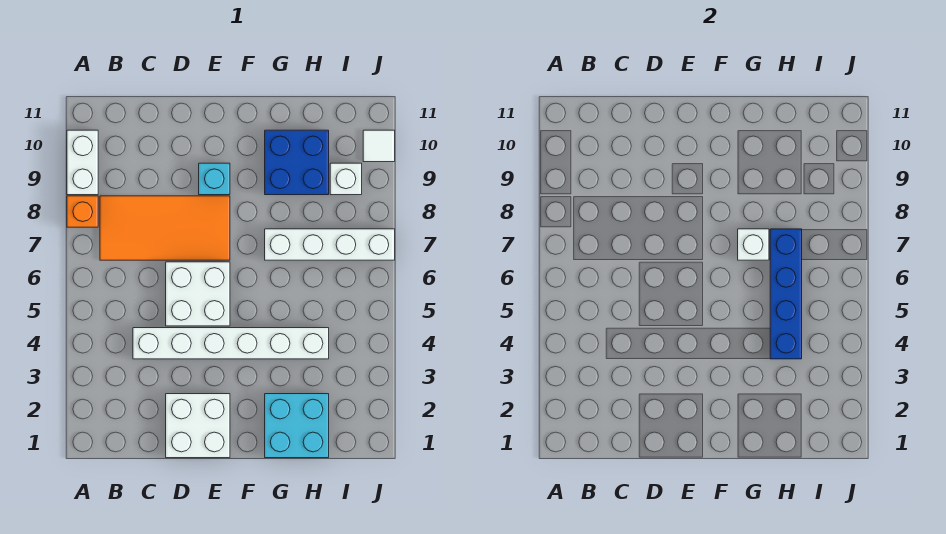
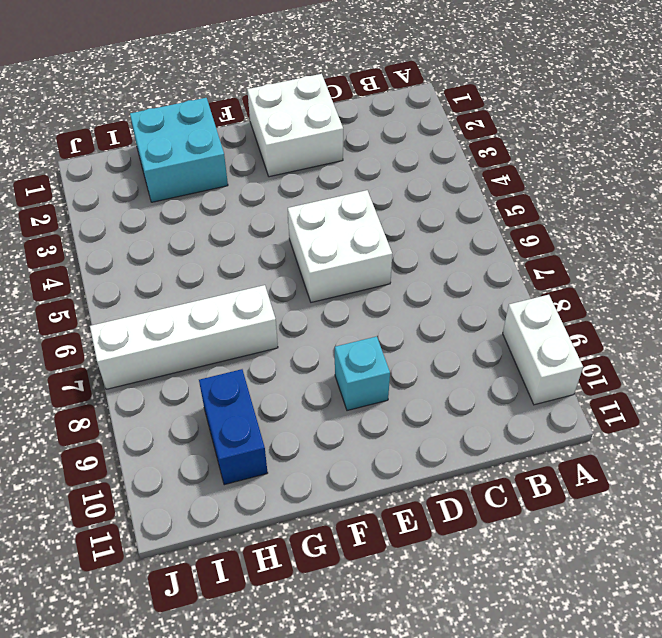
blue 1x2 brick [199,369,268,485] -> blue 2x2 brick [265,130,329,195]
none -> orange 1x1 brick [67,196,98,227]
none -> orange 2x4 tile [100,196,230,260]
none -> white 1x6 brick [133,328,329,359]

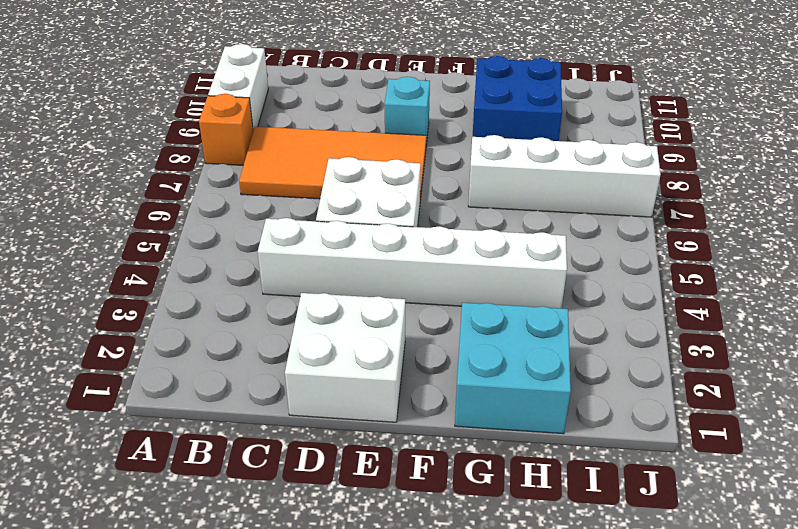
none -> white 1x1 brick [330,163,362,195]
none -> white 1x1 tile [363,130,395,162]
none -> white 1x1 brick [738,229,769,260]

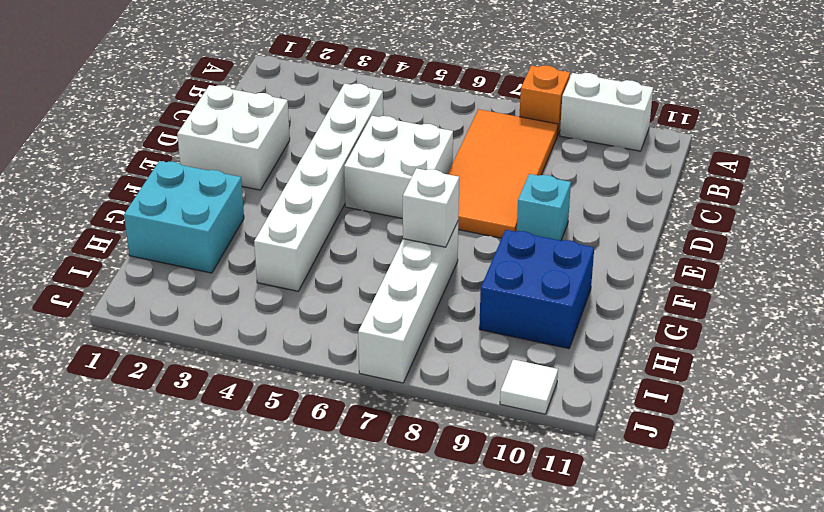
none -> white 1x1 brick [330,163,362,195]
none -> blue 1x4 brick [770,229,802,359]

